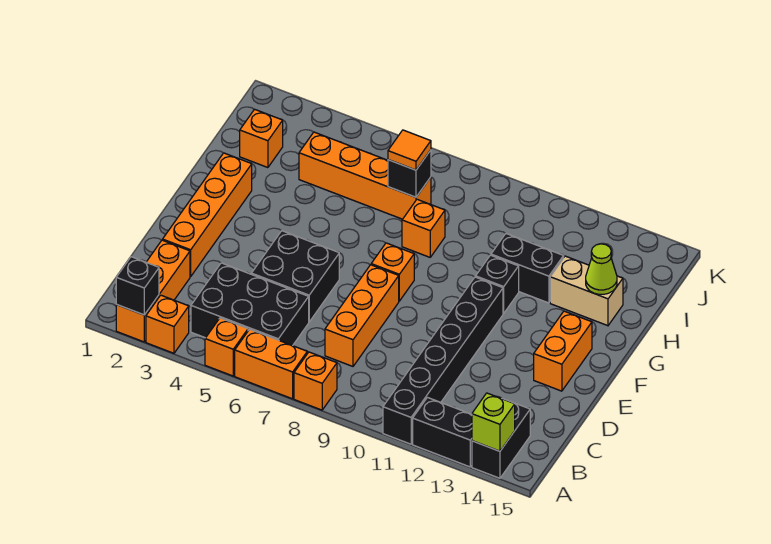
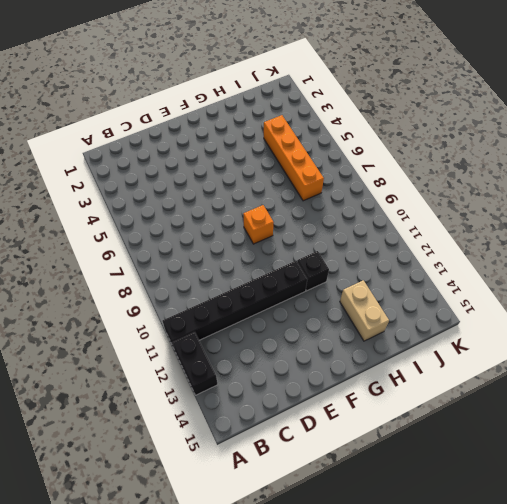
none -> orange 1x3 brick [116,240,190,342]
none -> orange 1x1 brick [146,295,189,353]
none -> orange 1x1 brick [205,318,248,376]

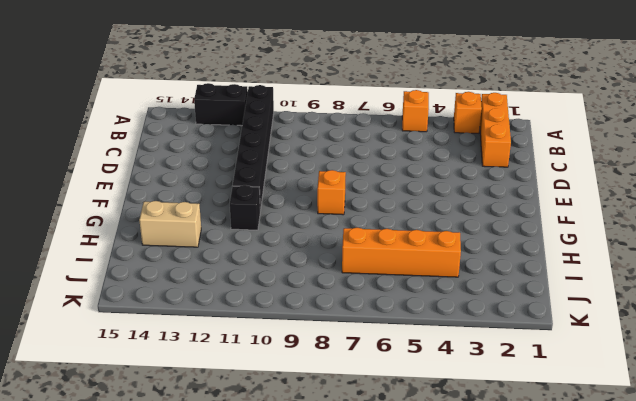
none -> orange 1x2 brick [235,329,307,399]
none -> orange 1x1 brick [294,352,337,410]
none -> black 1x2 brick [472,398,530,478]

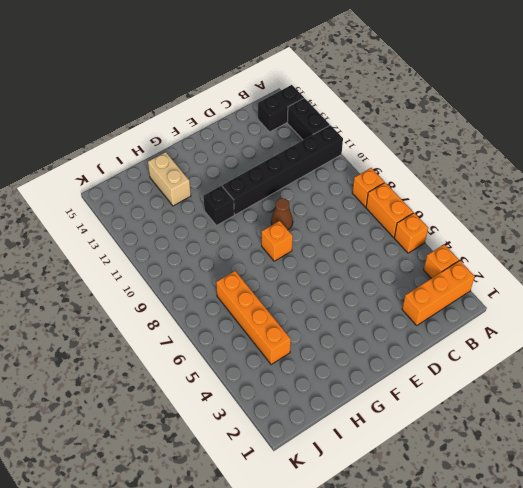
brown 1x1 cone [271,198,293,230] -> none
none -> black 2x3 brick [191,263,309,346]
none -> orange 1x3 brick [325,265,399,366]
none -> orange 1x4 brick [163,153,252,277]

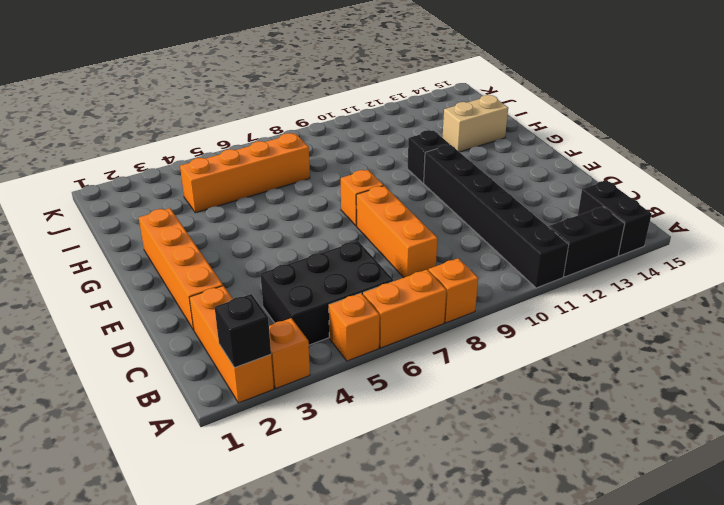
none -> black 2x2 brick [251,231,339,322]
none -> orange 1x2 brick [534,311,592,391]
none -> orange 1x1 brick [402,199,445,257]

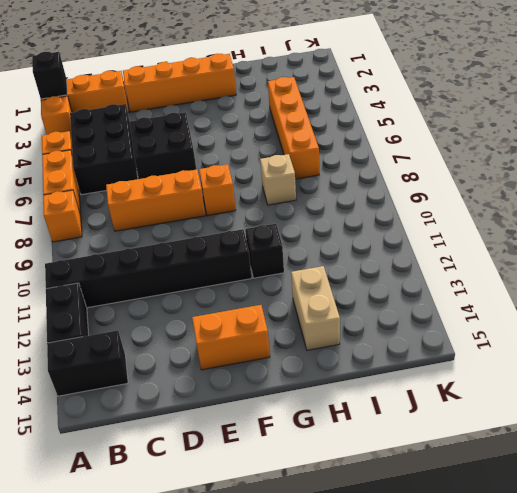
tan 1x1 brick [260,154,296,205] -> orange 1x1 brick [402,199,445,257]
none -> black 1x2 brick [491,234,564,303]
none -> orange 1x1 brick [240,109,283,168]
none -> lime 1x1 brick [472,393,515,451]

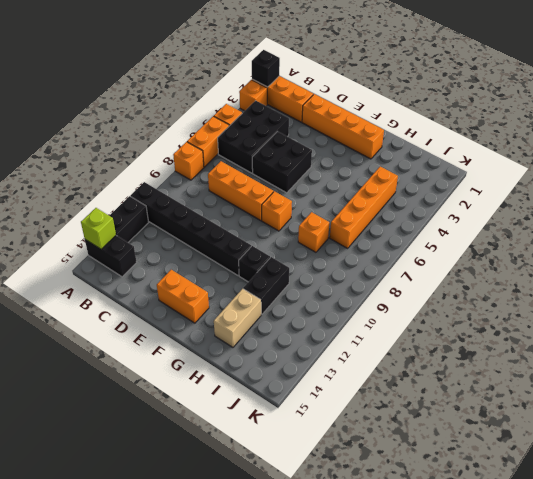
none -> orange 1x1 brick [240,109,283,168]
none -> lime 1x1 cone [586,244,617,294]
none -> black 1x1 brick [388,150,431,197]

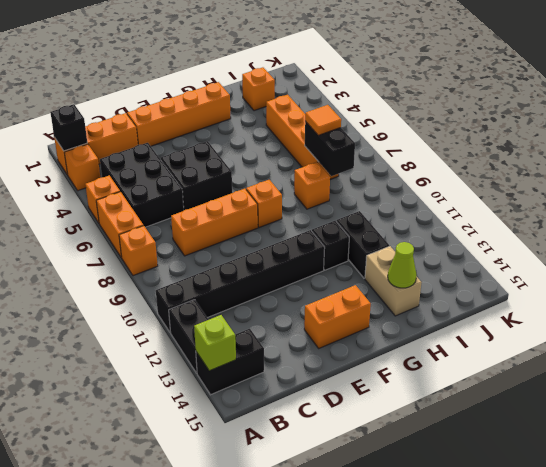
black 1x2 brick [305,121,355,176] -> black 1x1 brick [388,150,431,197]

